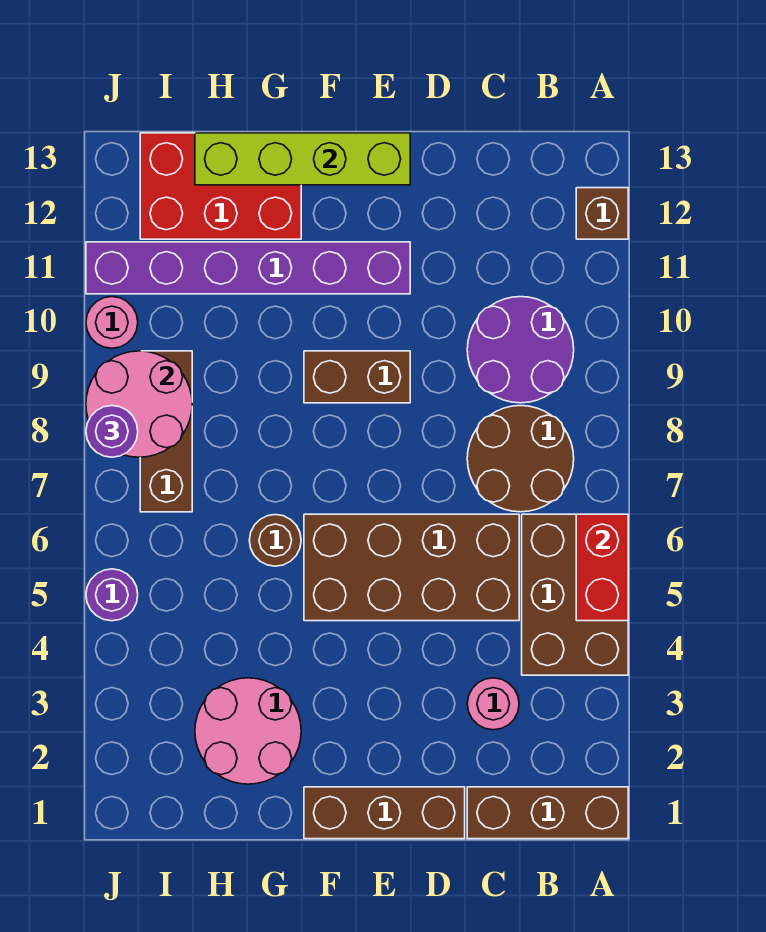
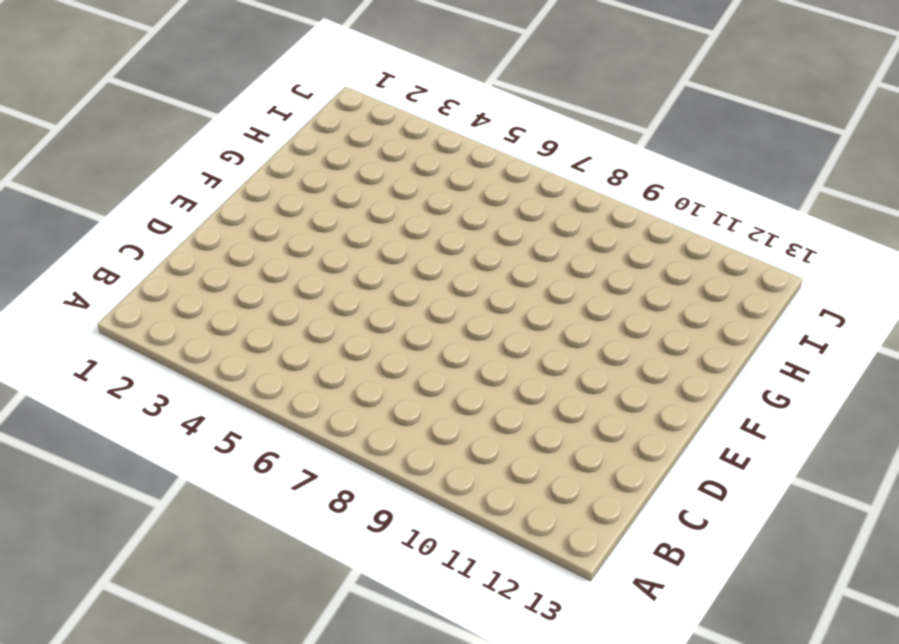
none -> brown 1x3 brick [467,787,628,839]
none -> brown 2x3 brick [522,514,628,675]
none -> brown 1x1 brick [576,188,628,239]

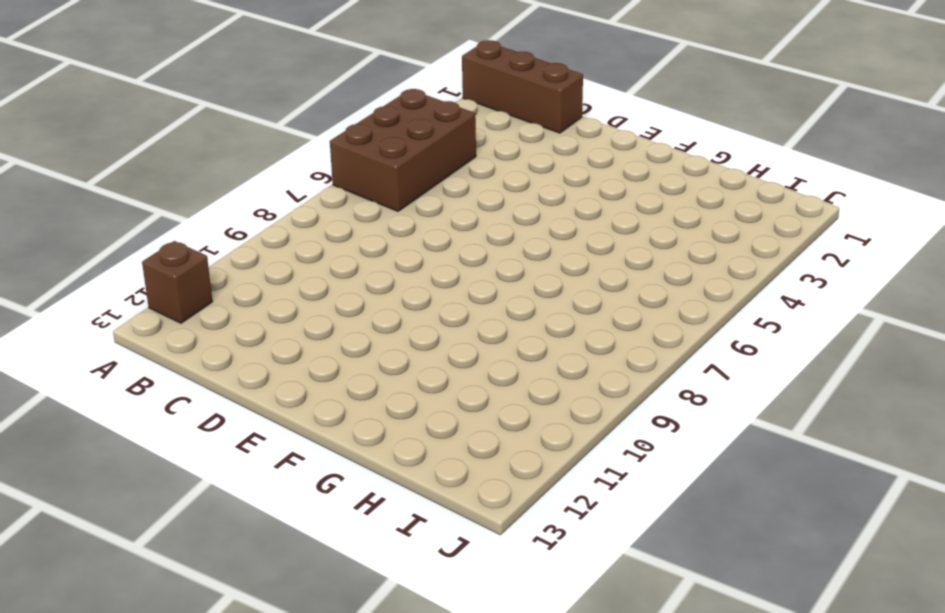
none -> brown 2x2 round brick [467,406,574,512]
none -> purple 2x2 round brick [467,297,574,403]
none -> pink 1x1 round brick [467,678,519,730]

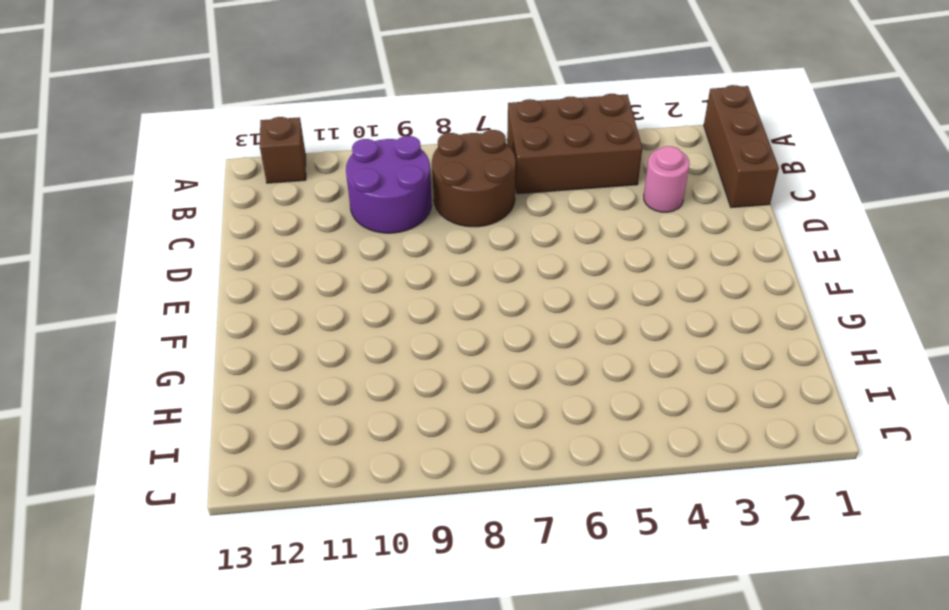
none -> brown 2x4 brick [304,514,519,621]
none -> brown 1x3 brick [304,787,465,839]
none -> brown 1x2 brick [304,351,410,403]

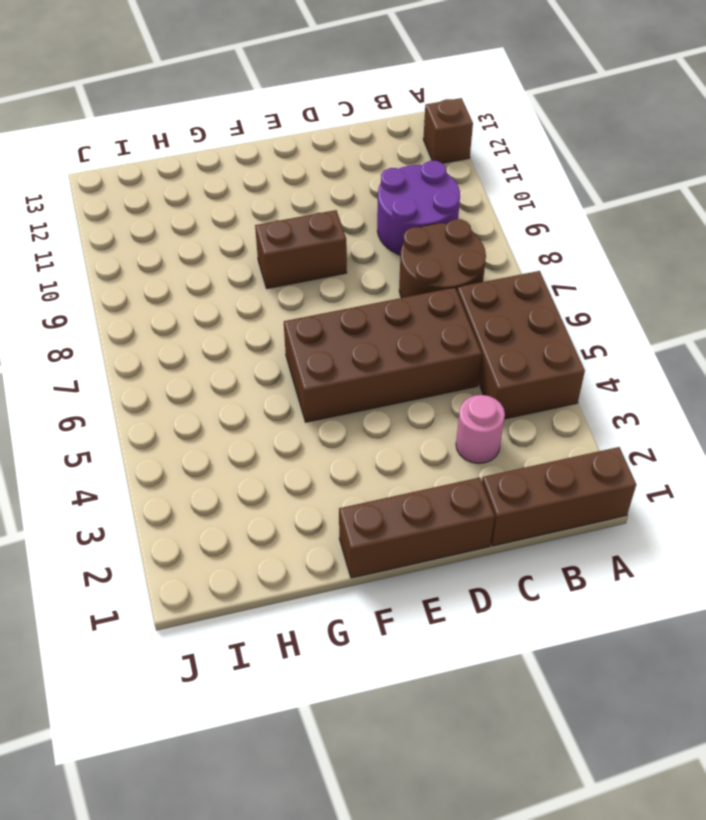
none -> purple 1x6 brick [86,242,410,294]
none -> pink 2x2 round brick [195,678,301,784]
none -> brown 1x1 round brick [249,515,301,566]

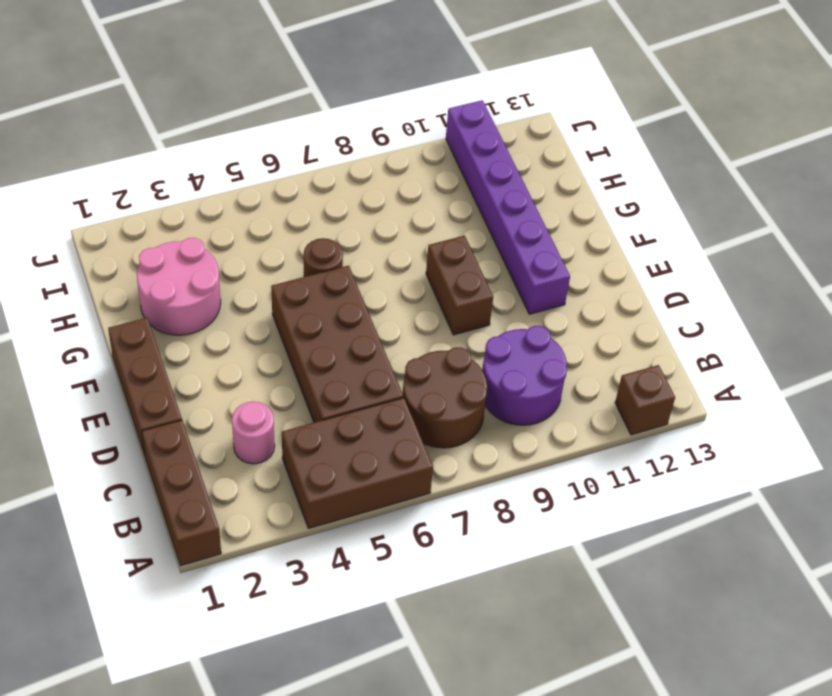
none -> red 2x3 brick [140,133,301,239]
none -> brown 1x3 brick [140,351,192,512]
none -> purple 1x1 round brick [86,569,138,621]

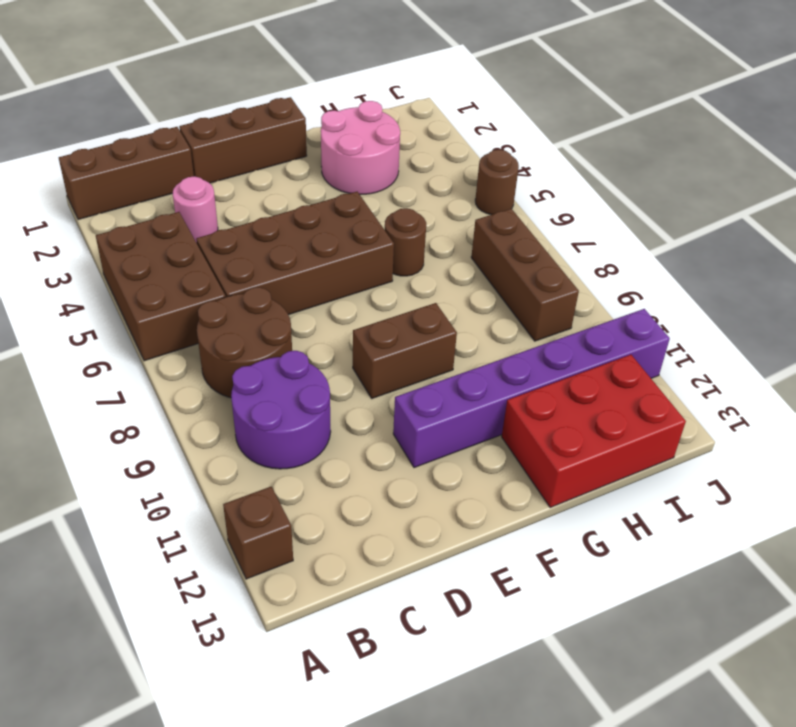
brown 1x1 round brick [475,150,519,215] -> purple 1x1 round brick [86,569,138,621]
none -> pink 1x1 round brick [86,297,138,348]
none -> red 1x2 brick [576,514,628,621]
none -> lime 1x4 brick [195,133,410,185]

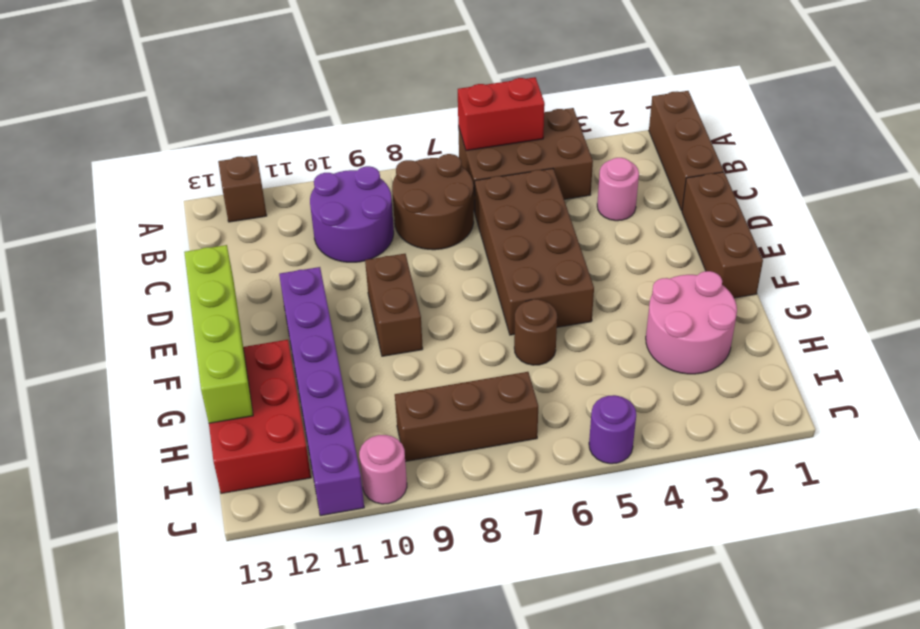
none -> pink 2x2 round brick [86,351,192,457]
none -> purple 1x1 round brick [86,406,138,457]

